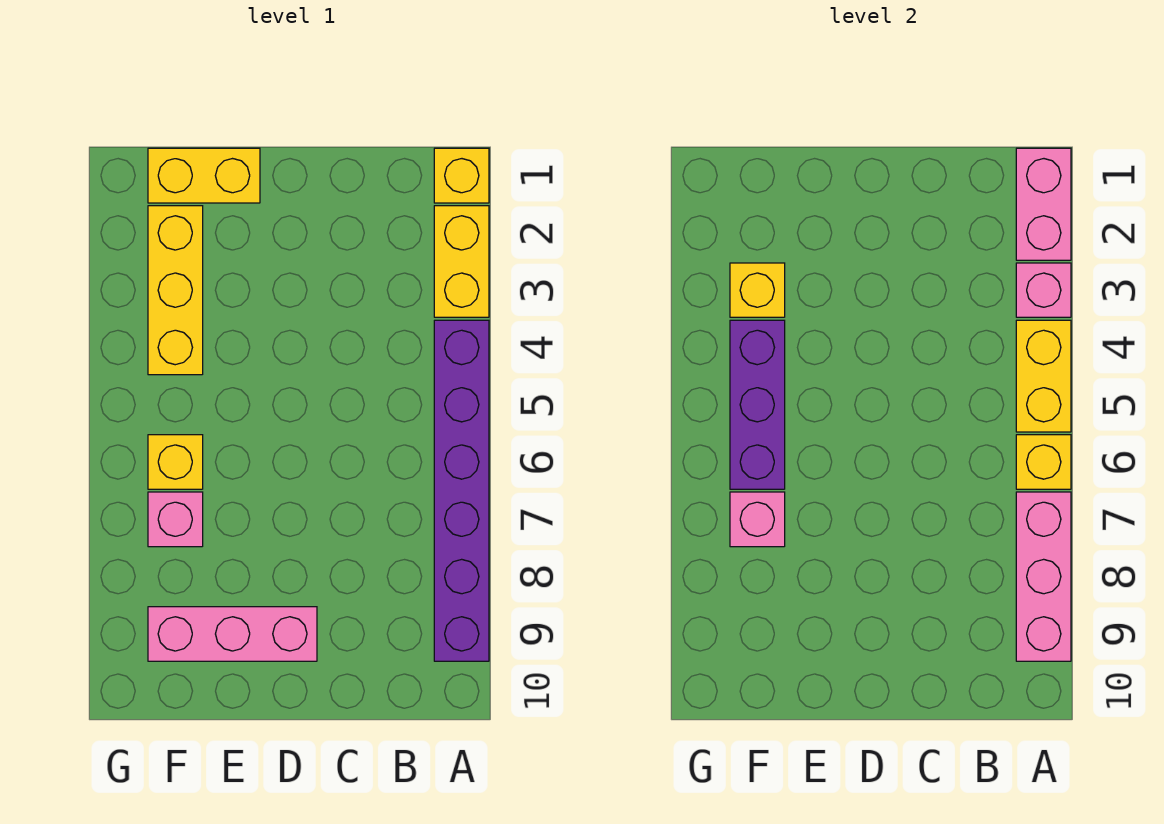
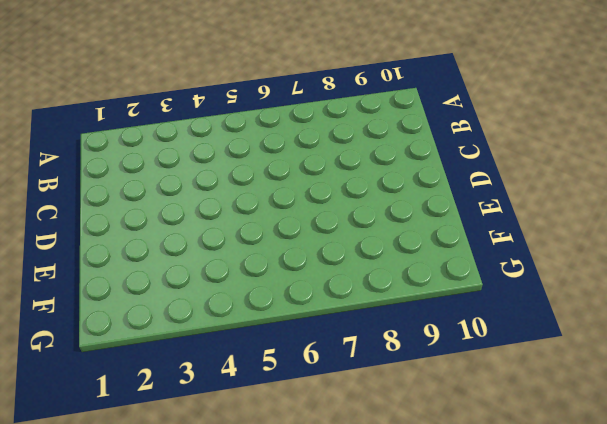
none -> yellow 1x1 brick [434,148,489,203]
none -> yellow 1x2 brick [434,206,489,317]
none -> purple 1x6 brick [434,320,489,661]

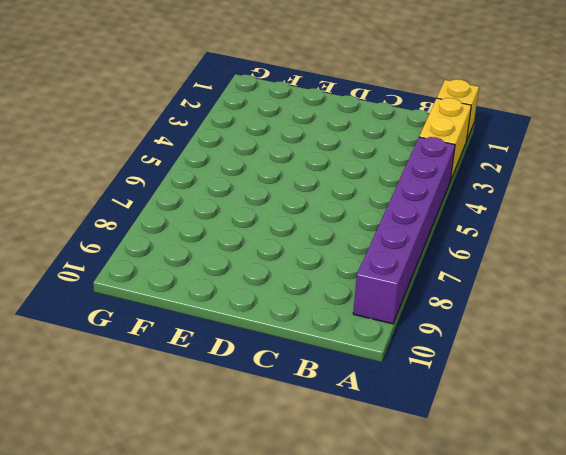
none -> pink 1x3 brick [148,607,317,661]
none -> yellow 1x2 brick [148,148,260,203]
none -> yellow 1x3 brick [148,206,203,375]

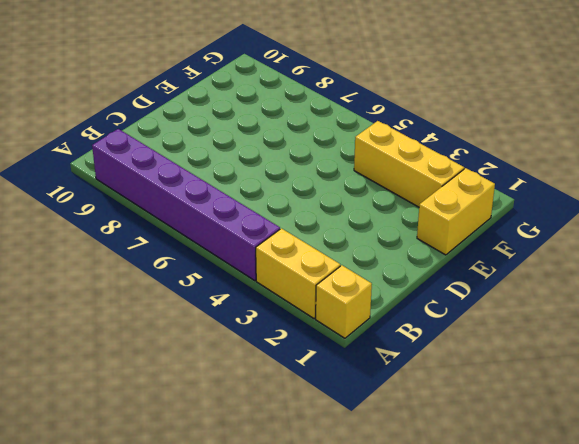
none -> pink 1x3 brick [148,607,317,661]
none -> yellow 1x1 brick [148,435,203,489]
none -> pink 1x1 brick [148,492,203,547]

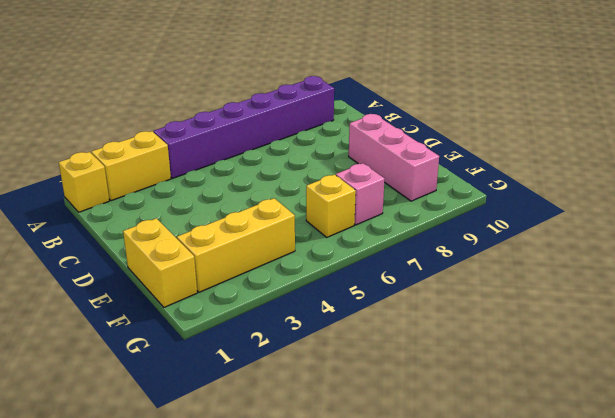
none -> pink 1x2 brick [1016,148,1071,260]
none -> pink 1x1 brick [1016,263,1071,317]
none -> yellow 1x2 brick [1016,320,1071,432]

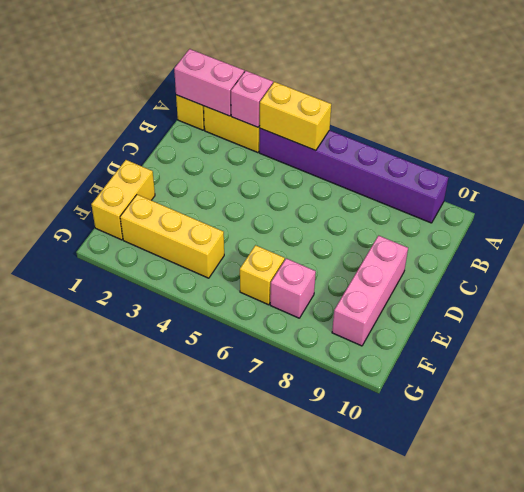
none -> yellow 1x1 brick [1016,435,1071,489]
none -> pink 1x3 brick [1016,492,1071,661]
none -> yellow 1x1 brick [730,263,785,317]

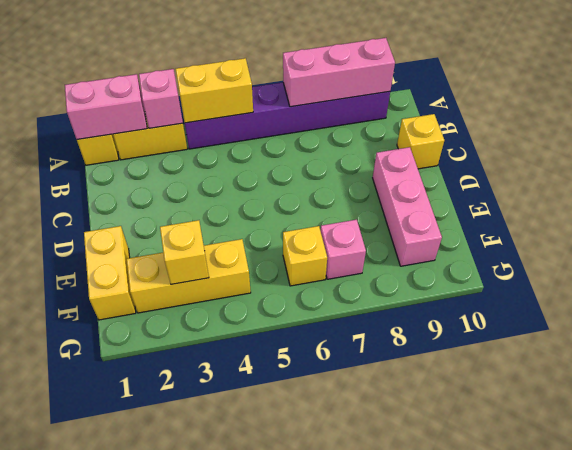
yellow 1x1 brick [397,114,444,169] -> yellow 1x1 brick moved to [1016,435,1071,489]
none -> purple 1x3 brick [730,320,785,489]
none -> pink 1x1 brick [730,492,785,547]

